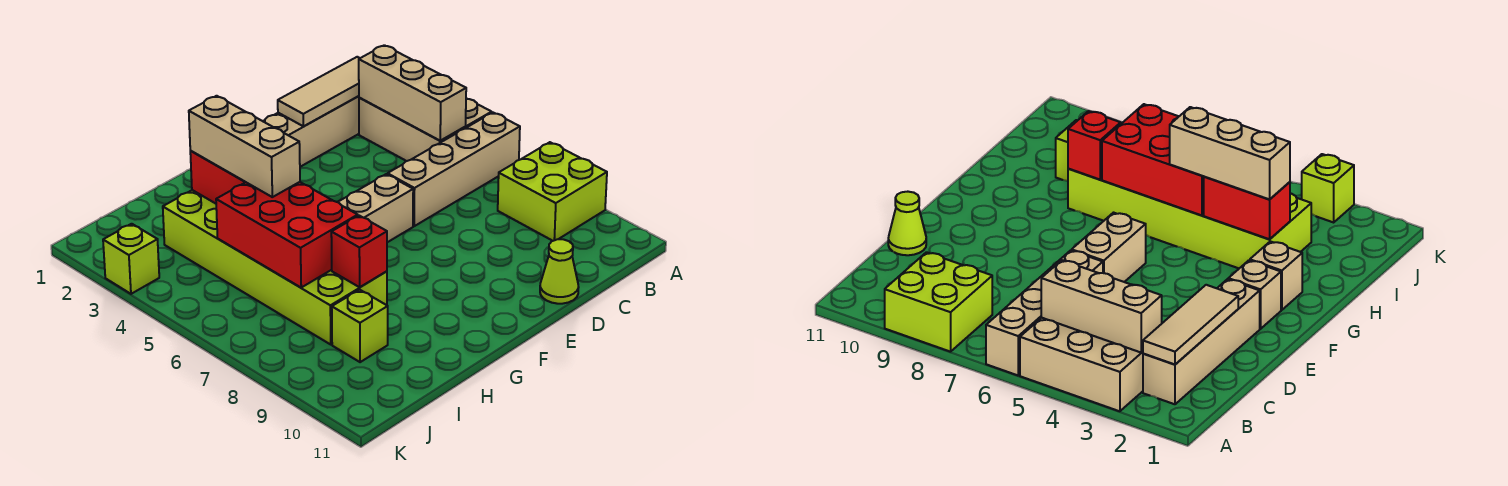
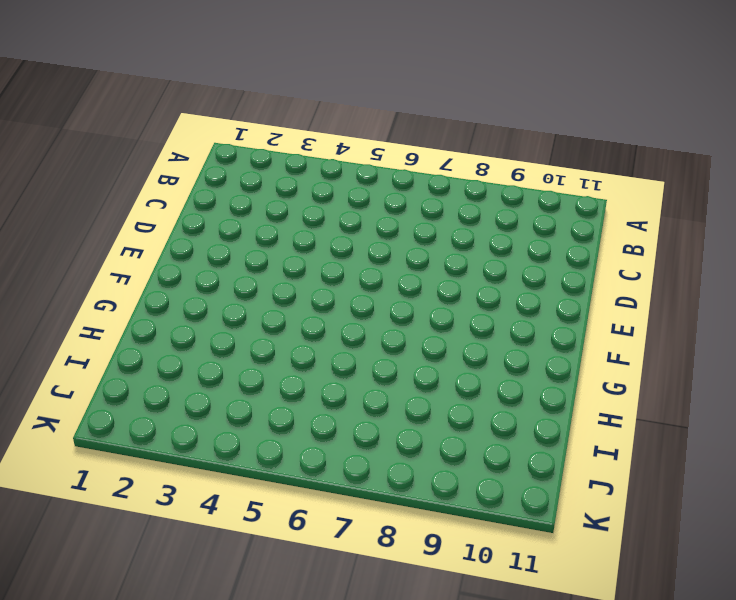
none -> tan 2x3 brick [359,98,492,161]
none -> tan 1x4 brick [388,113,520,226]
none -> lime 2x2 brick [498,142,607,241]

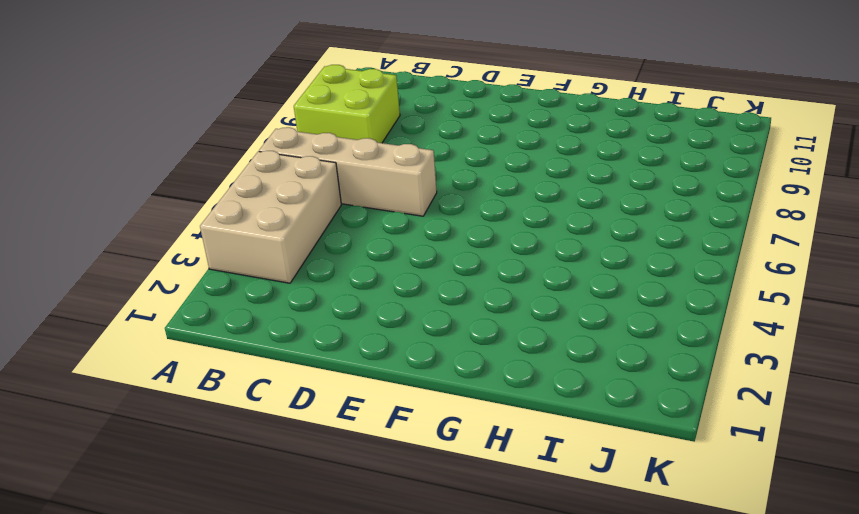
none -> tan 1x4 brick [263,96,359,167]
none -> lime 1x1 cone [540,239,579,304]
none -> tan 1x2 brick [338,174,413,242]

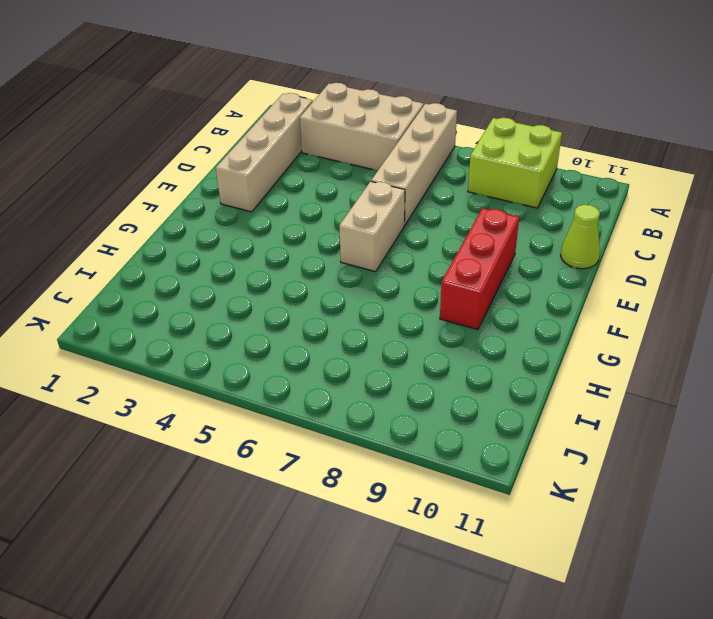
red 1x3 brick [440,208,519,329] -> none
none -> tan 1x1 brick [1228,260,1281,329]
none -> tan 1x1 brick [1250,241,1302,310]
none -> lime 2x6 brick [163,190,387,344]

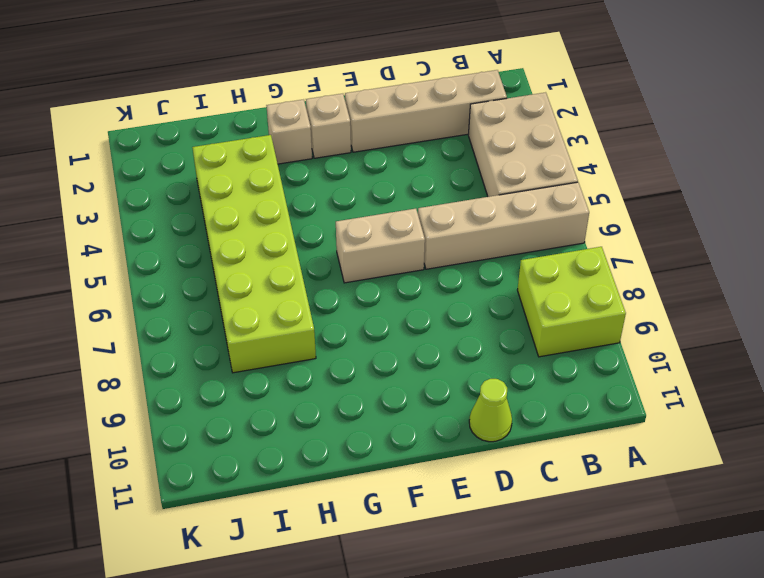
none -> lime 1x1 brick [332,290,388,362]
none -> lime 1x1 brick [103,224,159,294]
none -> tan 1x3 tile [278,57,360,126]

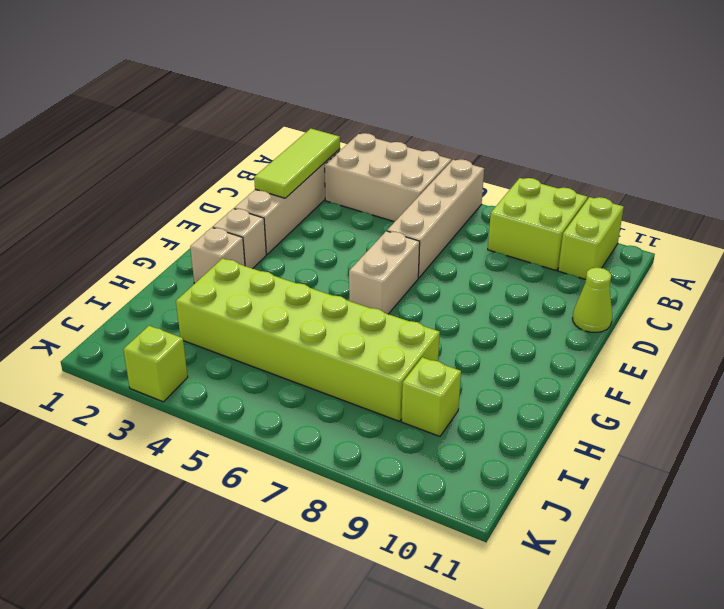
lime 1x2 brick [558,197,624,279] -> none
lime 1x3 tile [254,129,340,198] -> tan 1x3 tile [278,57,360,126]
none -> tan 1x3 brick [359,45,466,141]
none -> red 1x2 brick [190,151,245,204]
none -> red 2x3 brick [216,182,358,288]

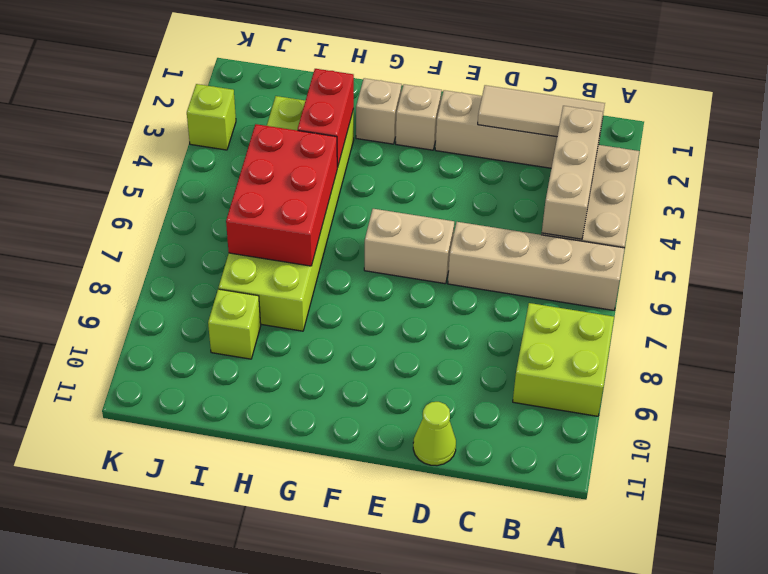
none -> red 1x1 brick [331,216,387,287]
none -> tan 1x3 brick [189,96,300,197]

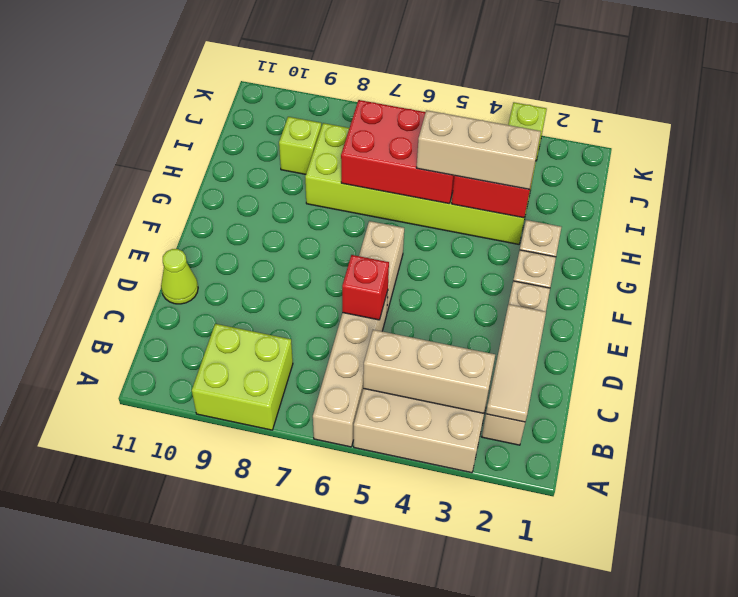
red 1x1 brick [342,255,389,320] -> red 1x1 brick moved to [331,216,387,287]

